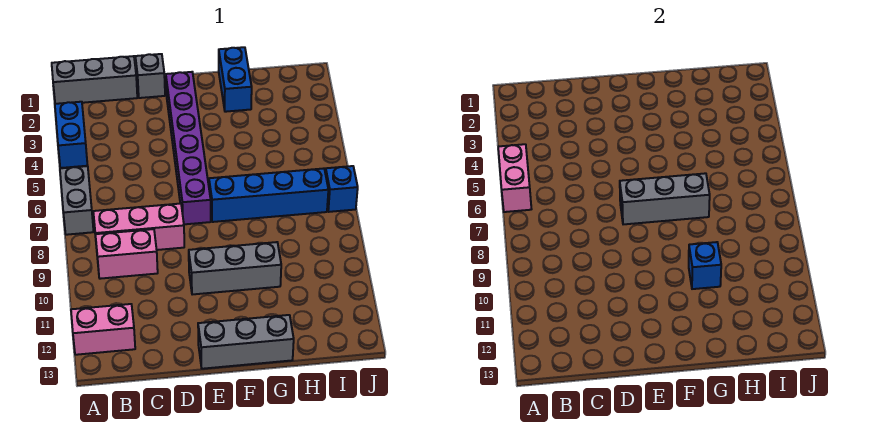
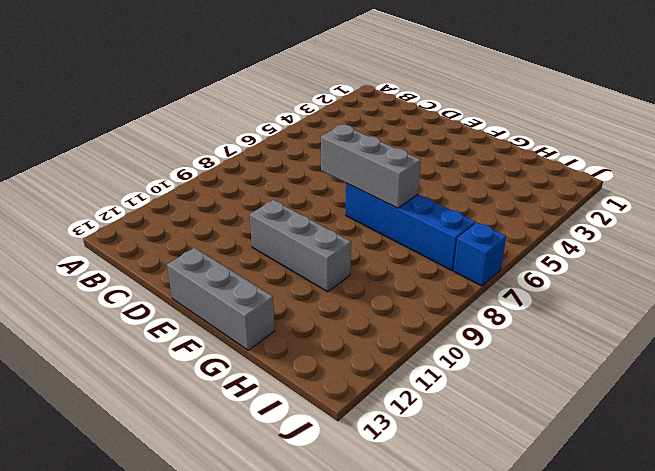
none -> grey 1x3 brick [52,56,137,104]
none -> blue 1x2 brick [55,102,87,168]
none -> grey 1x2 brick [60,166,94,235]

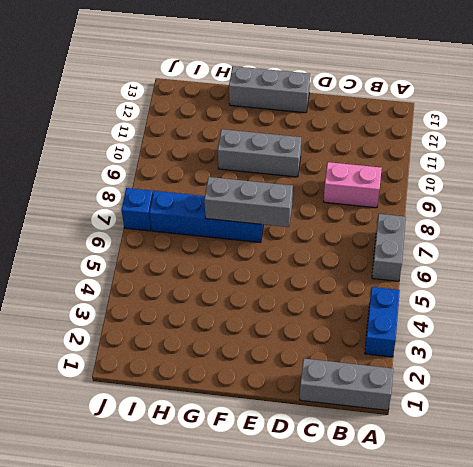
none -> pink 1x2 brick [71,304,135,355]
none -> pink 1x3 brick [93,203,184,250]
none -> grey 1x1 brick [135,54,165,98]

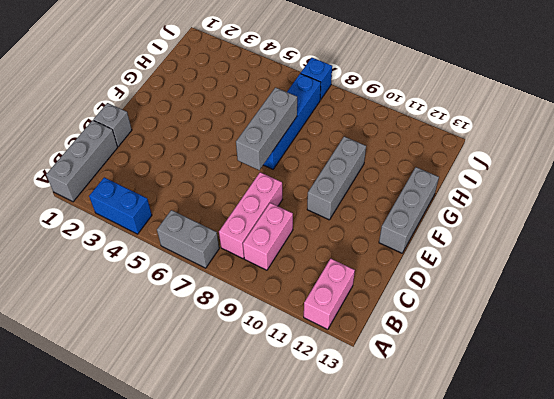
none -> purple 1x6 brick [166,72,211,224]
none -> blue 1x2 brick [219,47,252,112]
none -> pink 1x2 brick [498,144,531,212]

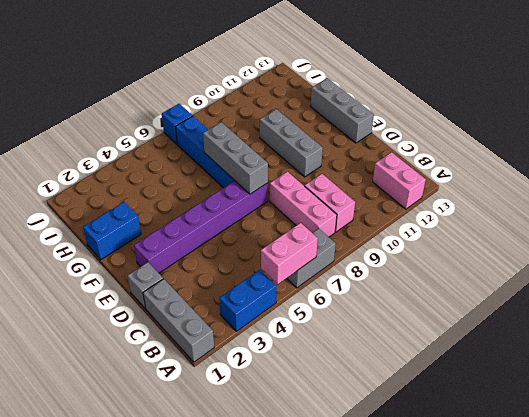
none -> blue 1x1 brick [689,242,721,289]

